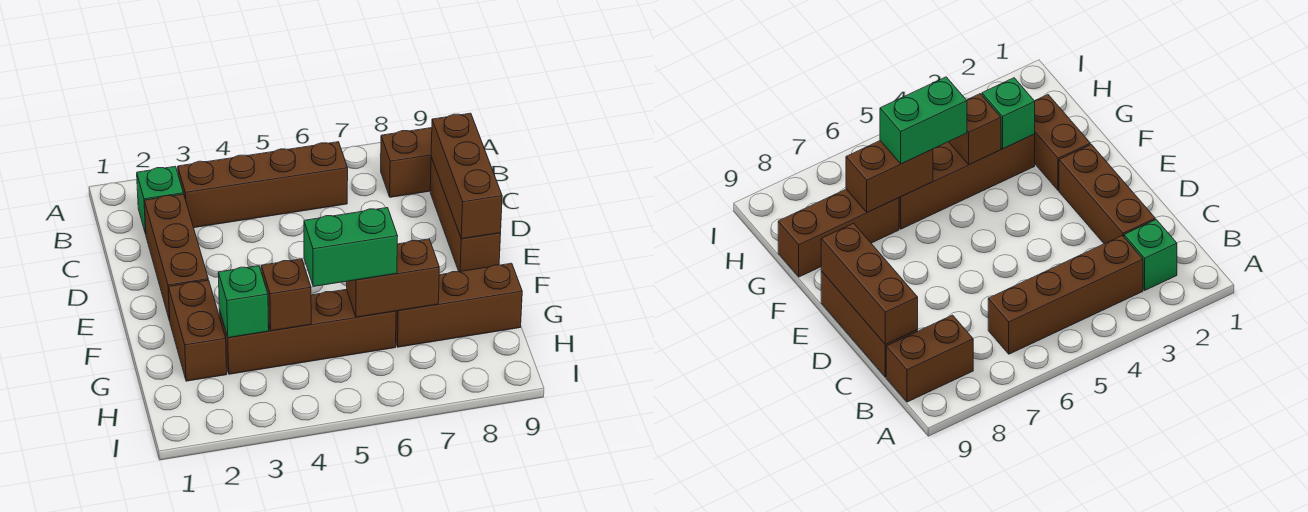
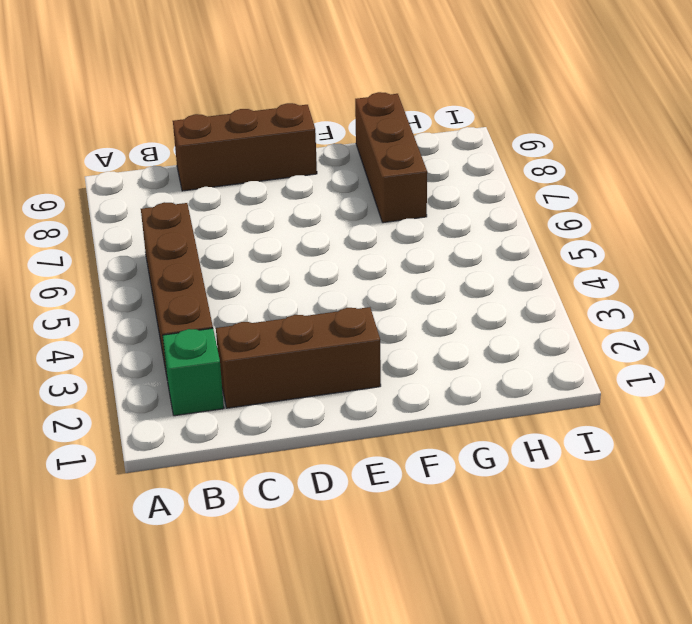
none -> brown 1x2 brick [381,128,432,197]
none -> brown 1x2 brick [169,280,227,381]
none -> brown 1x4 brick [219,289,396,374]

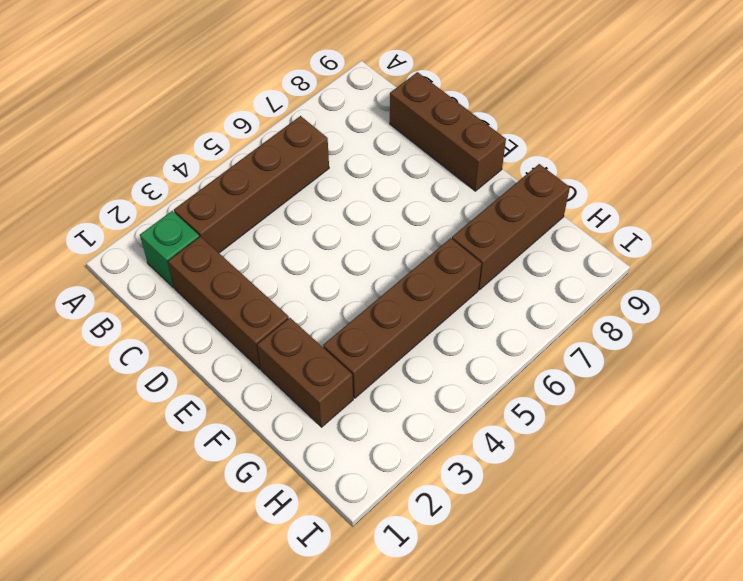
none -> brown 1x2 brick [381,128,432,197]
none -> brown 1x3 brick [431,113,502,239]
none -> green 1x1 brick [218,266,269,338]

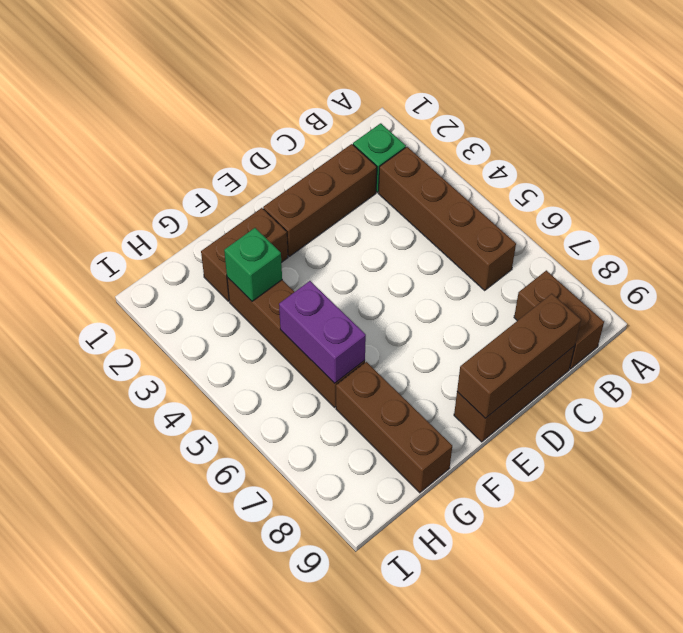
purple 1x2 brick [279,281,366,383] -> brown 1x2 brick [347,239,439,317]
none -> brown 1x1 brick [261,259,311,331]
none -> green 1x2 brick [304,208,398,287]

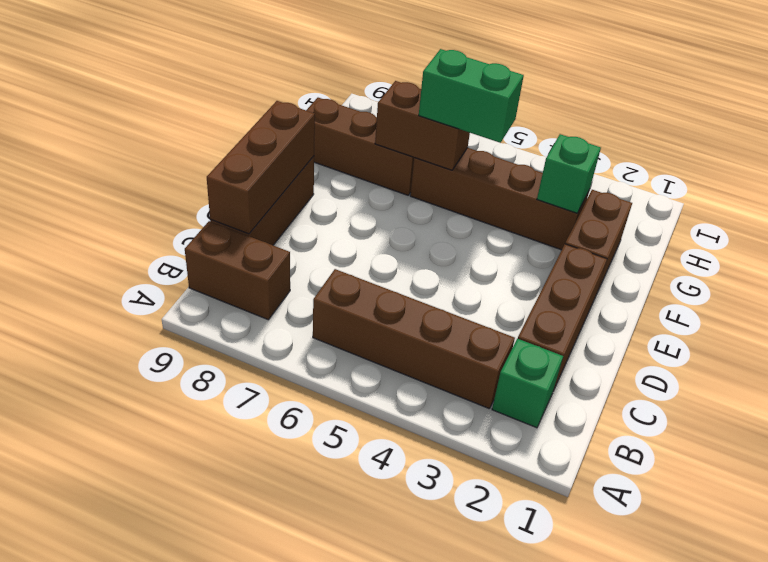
none -> brown 1x1 brick [261,259,311,331]

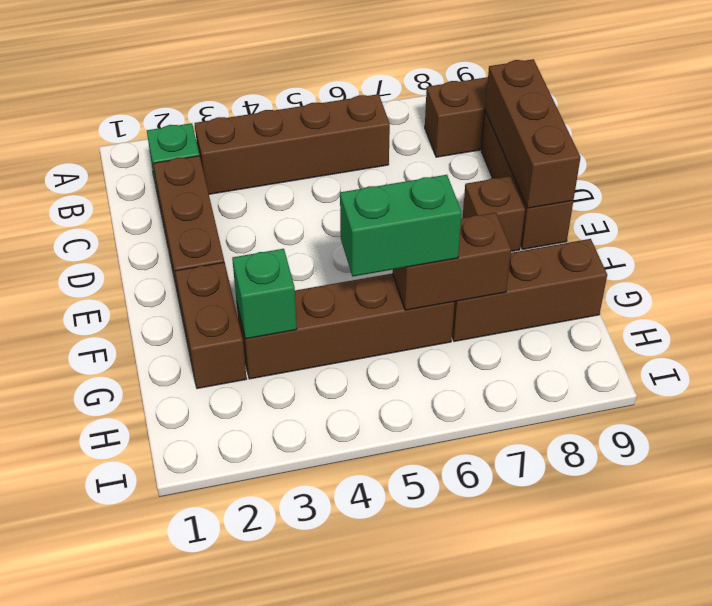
brown 1x1 brick [463,176,525,251] -> brown 1x1 brick moved to [261,259,311,331]

